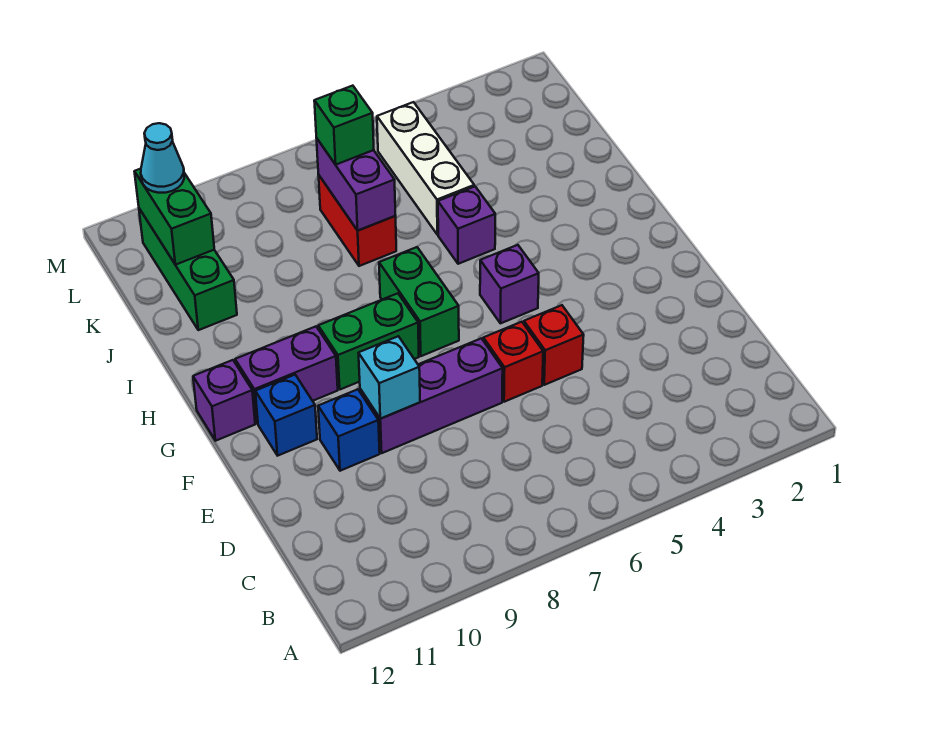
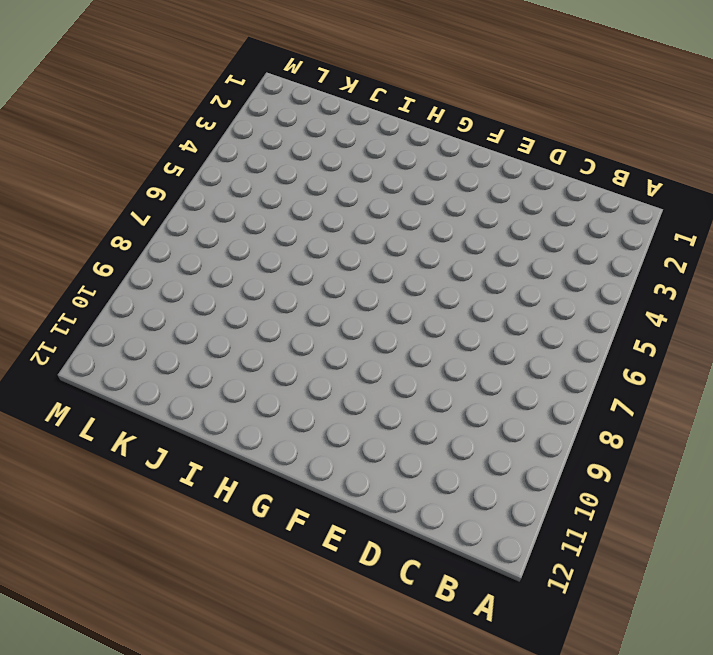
none -> red 1x1 brick [524,305,584,385]
none -> red 1x1 brick [483,322,543,402]
none -> purple 1x3 brick [360,338,503,453]

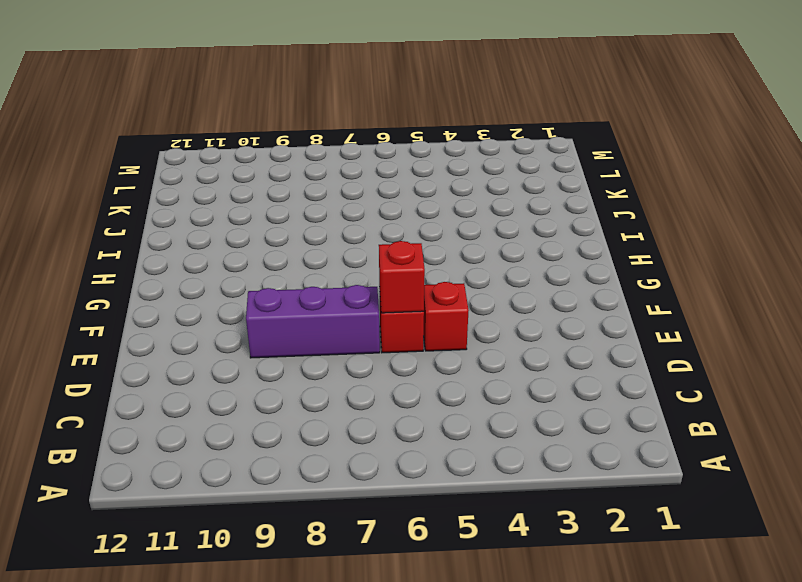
red 1x1 brick [379,241,425,313] -> none
none -> blue 1x1 brick [318,389,380,471]
none -> blue 1x1 brick [255,375,317,456]
none -> purple 1x1 brick [480,245,539,323]

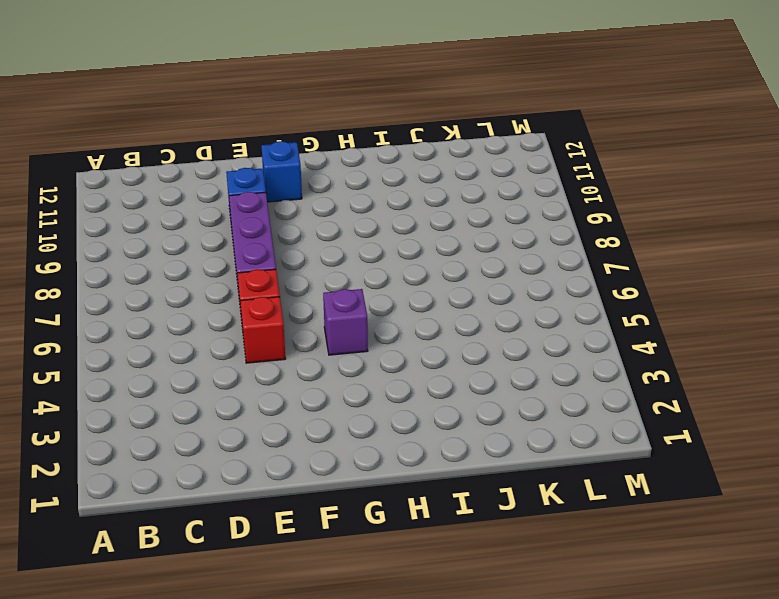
none -> green 1x2 brick [379,247,459,356]
none -> green 1x2 brick [318,293,419,389]
none -> purple 1x2 brick [235,327,338,424]

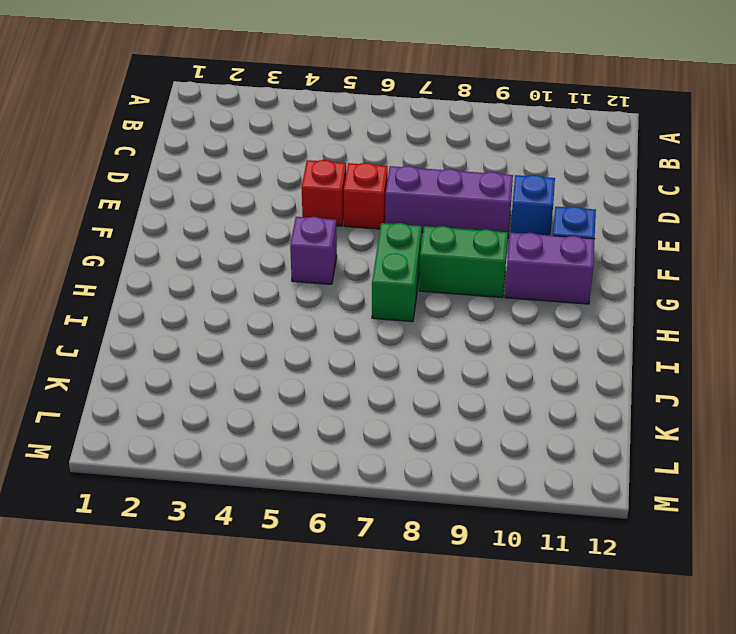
none -> purple 1x1 brick [193,360,255,441]
none -> purple 1x1 brick [438,186,495,264]
none -> white 1x3 brick [377,102,474,235]

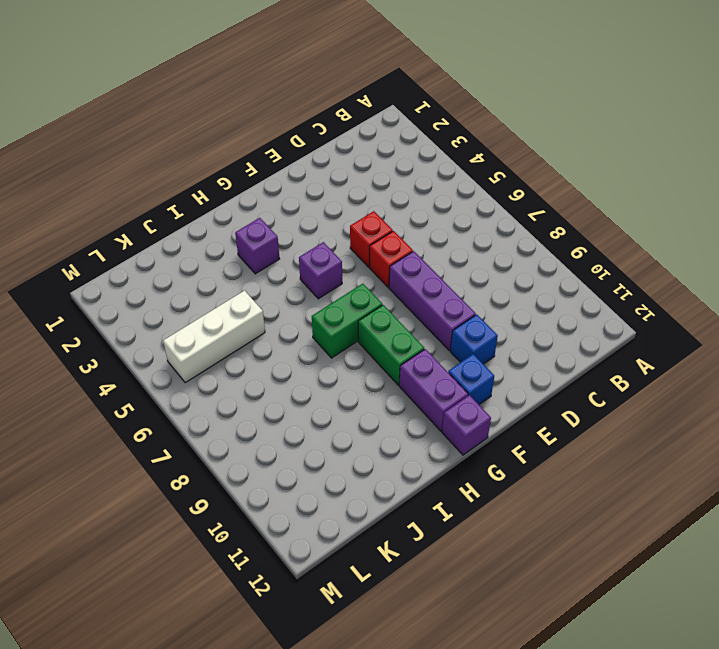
purple 1x1 brick [235,218,280,274] -> purple 1x1 brick moved to [438,186,495,264]
none -> red 1x2 brick [319,176,396,266]
none -> green 1x3 brick [139,209,237,330]
none -> cyan 1x1 brick [359,336,420,419]

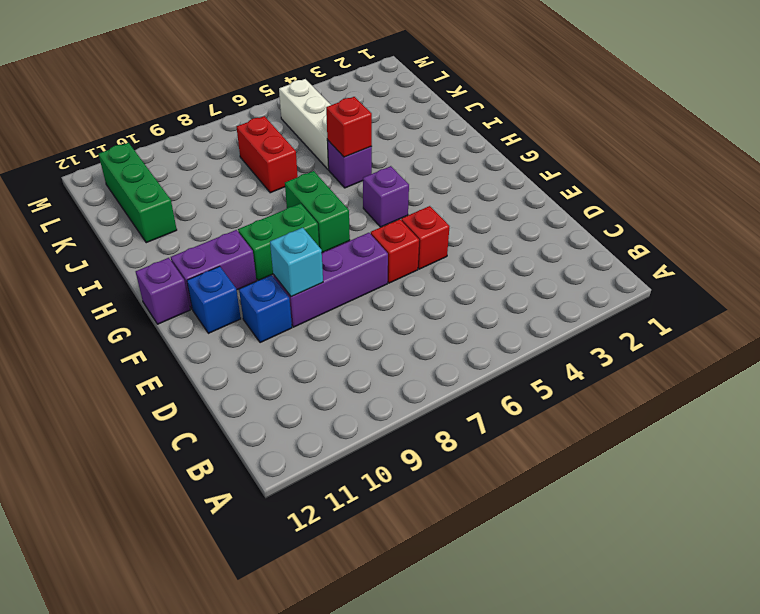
red 1x1 brick [326,97,372,157] -> none
none -> purple 1x2 brick [316,138,396,230]
none -> green 1x2 brick [134,169,214,265]
none -> green 1x1 brick [314,86,374,165]

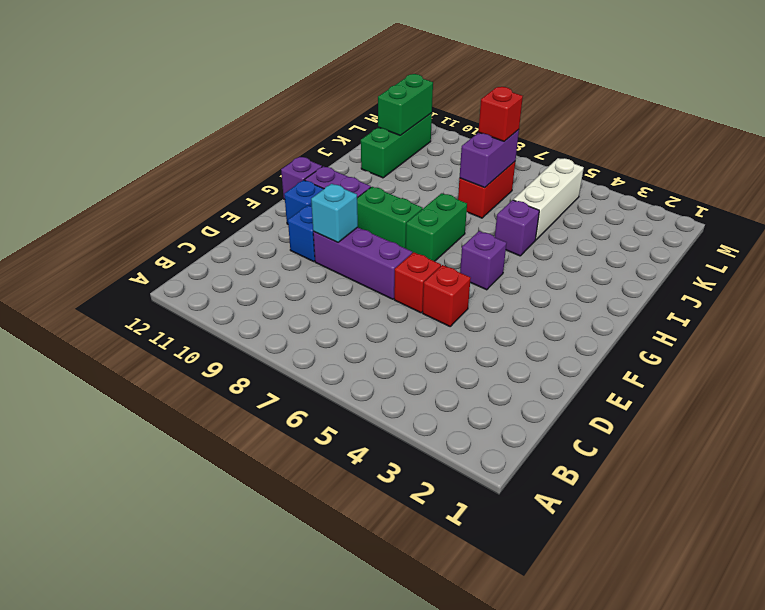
red 1x1 brick [478,87,523,141] -> green 1x1 brick [314,86,374,165]
none -> cyan 1x1 cone [141,123,184,193]

